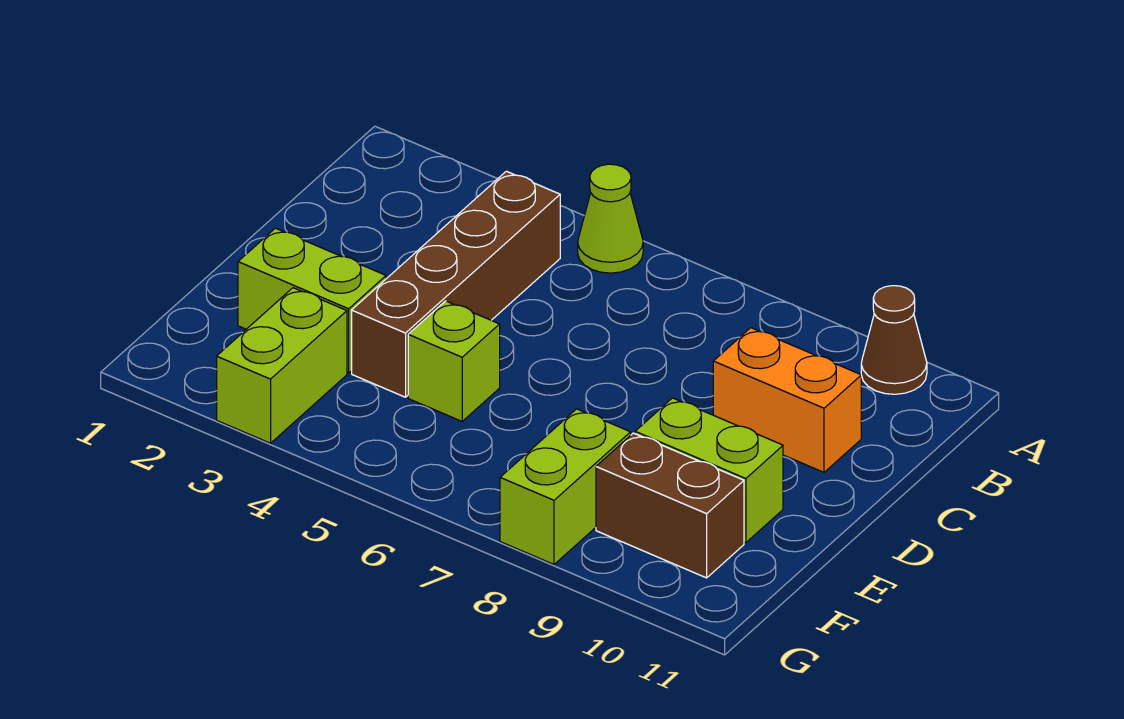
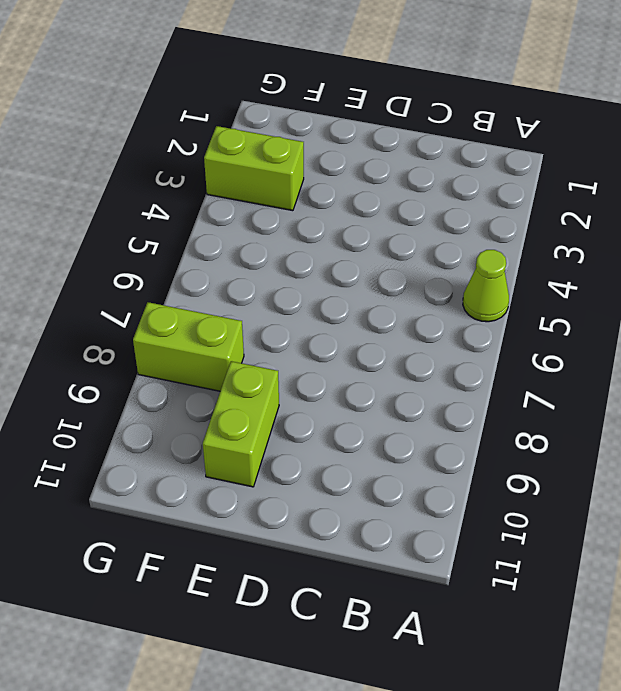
none -> brown 1x1 cone [861,286,927,394]
none -> brown 1x4 brick [352,171,560,397]

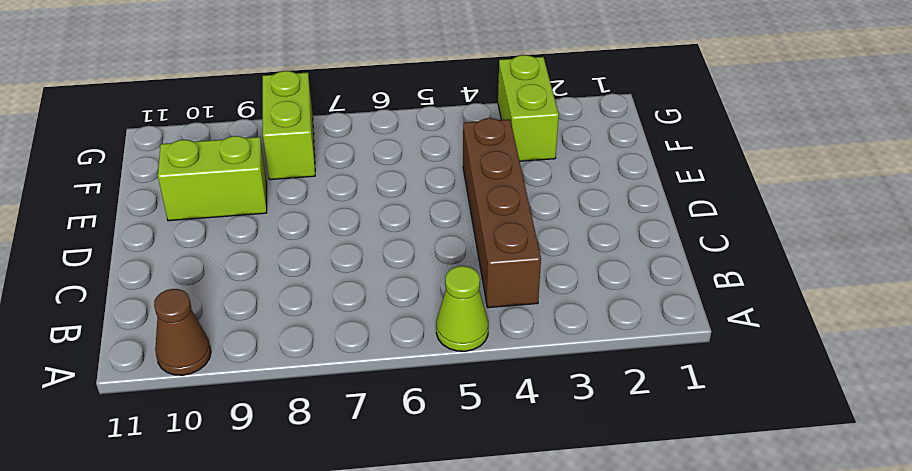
none -> orange 1x2 brick [713,328,861,472]
none -> lime 1x2 brick [238,228,386,373]

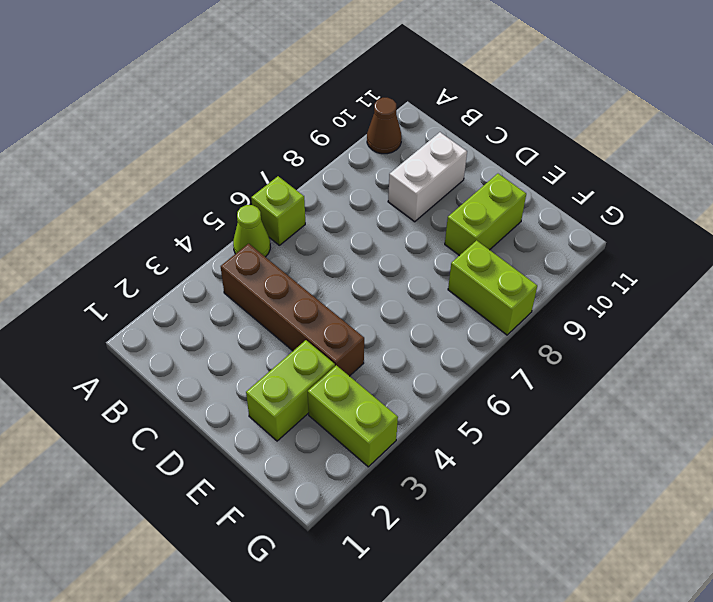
lime 1x1 brick [251,176,305,245] -> lime 1x1 brick moved to [408,301,500,421]
white 1x2 brick [388,132,467,222] -> orange 1x2 brick [713,328,861,472]
none -> brown 1x2 brick [596,433,744,578]

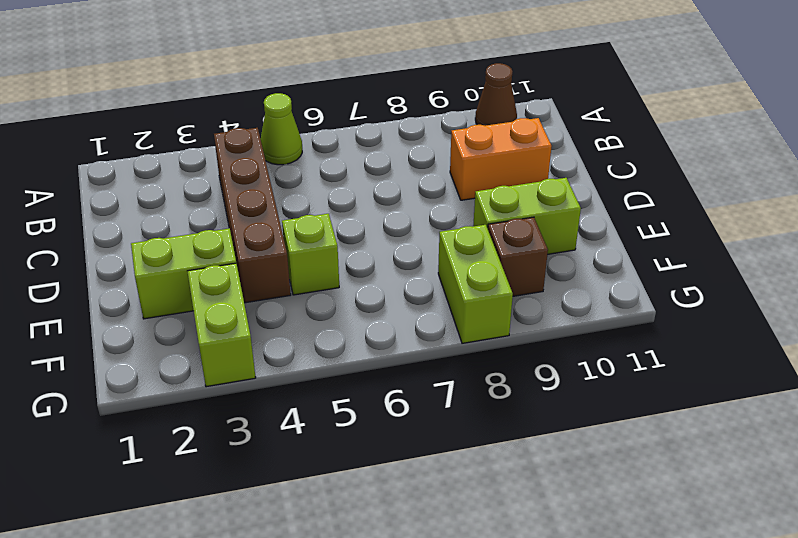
brown 1x1 brick [488,217,548,296] -> brown 1x2 brick [596,433,744,578]

